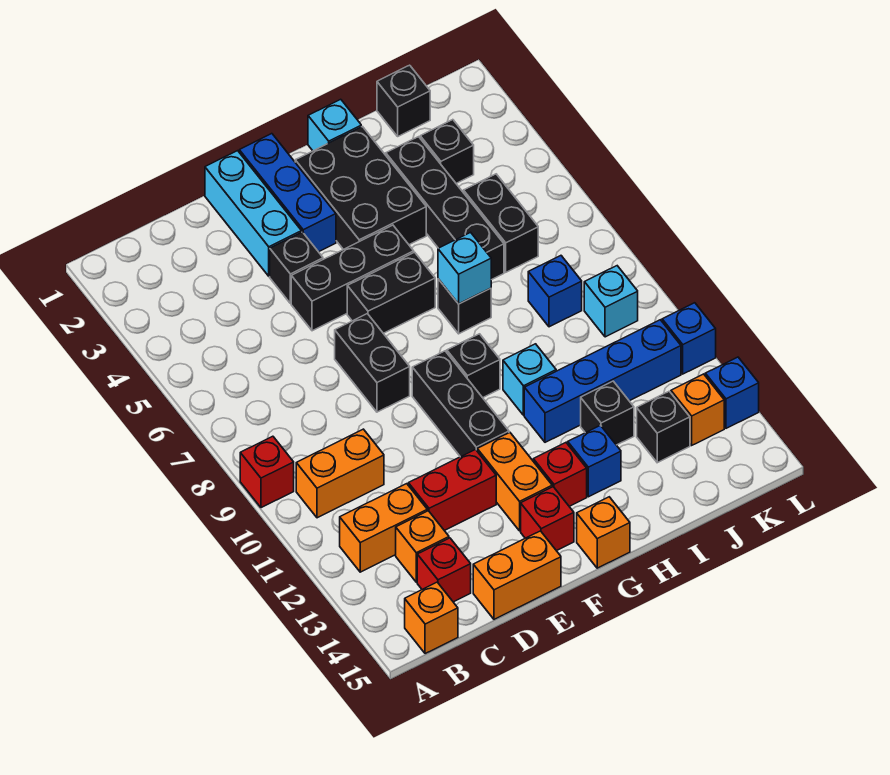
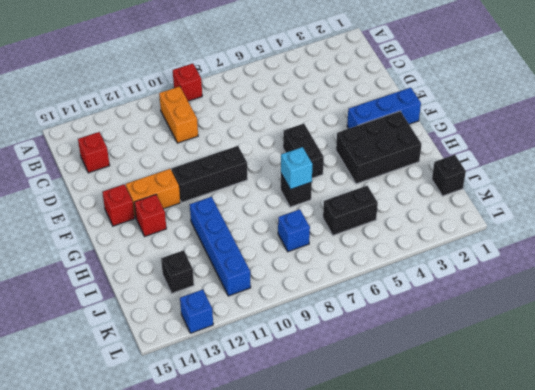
none -> orange 1x2 brick [340,484,427,572]
none -> orange 1x1 brick [405,582,458,654]
none -> orange 1x1 brick [396,511,449,582]
none -> red 1x2 brick [408,450,496,531]

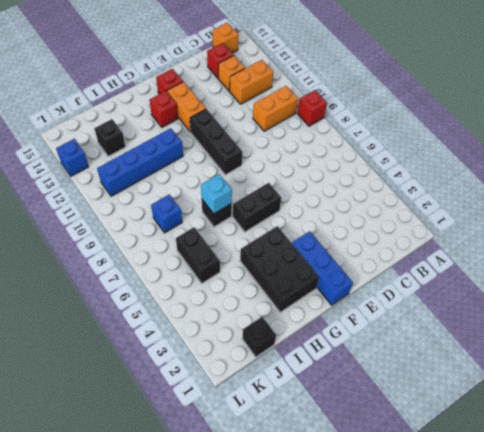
none -> red 1x2 brick [408,450,496,531]
none -> orange 1x2 brick [473,531,561,619]
none -> cyan 1x3 brick [205,151,302,276]
none -> black 1x1 brick [270,232,323,304]

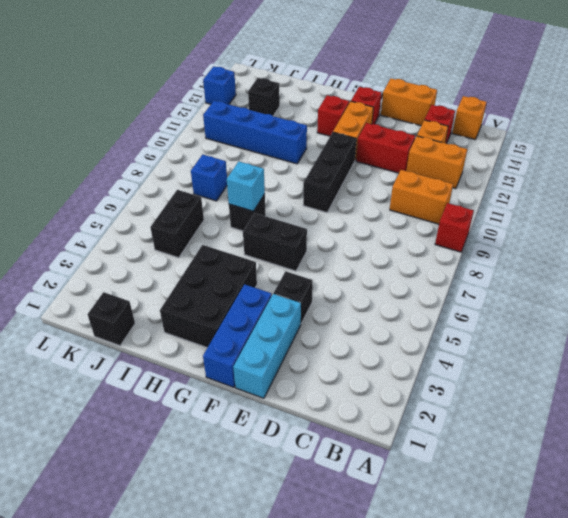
none -> black 1x3 brick [291,225,414,331]
none -> black 1x2 brick [335,314,410,412]
none -> black 1x1 brick [447,334,500,398]
none -> orange 1x1 brick [577,497,630,568]

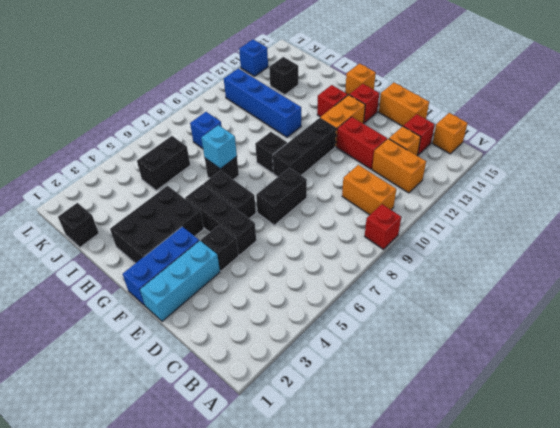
none -> cyan 1x1 brick [308,99,361,151]
none -> cyan 1x1 brick [503,344,556,415]
none -> blue 1x1 brick [568,425,621,497]
none -> black 1x4 brick [386,137,504,280]

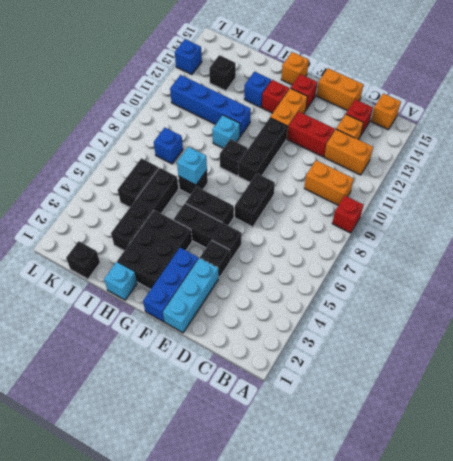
none -> black 1x1 brick [581,381,634,445]
none -> black 1x1 brick [420,120,474,183]
none -> cyan 1x1 brick [584,266,638,337]
none -> orange 1x1 brick [671,374,724,445]

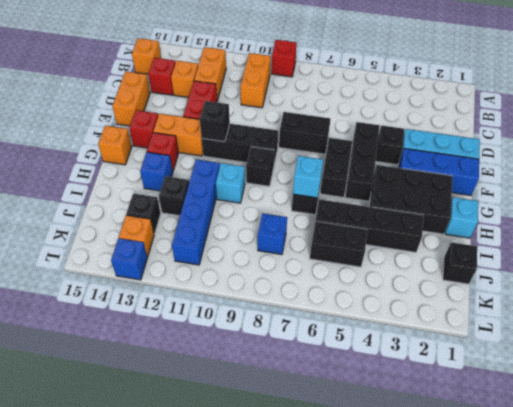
black 1x1 brick [200,101,230,142] -> black 1x1 brick moved to [420,120,474,183]
none -> cyan 1x1 brick [584,266,638,337]
none -> blue 1x1 brick [662,303,716,374]

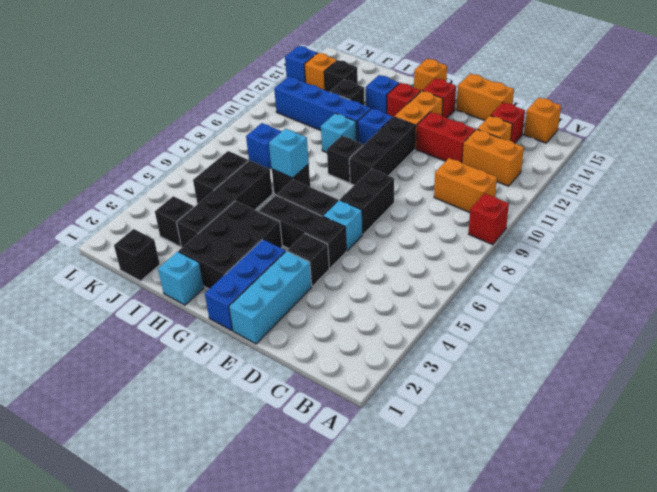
cyan 1x1 brick [323,200,363,251] -> cyan 1x1 brick moved to [584,266,638,337]
blue 1x1 brick [358,109,393,145] -> blue 1x1 brick moved to [662,303,716,374]

